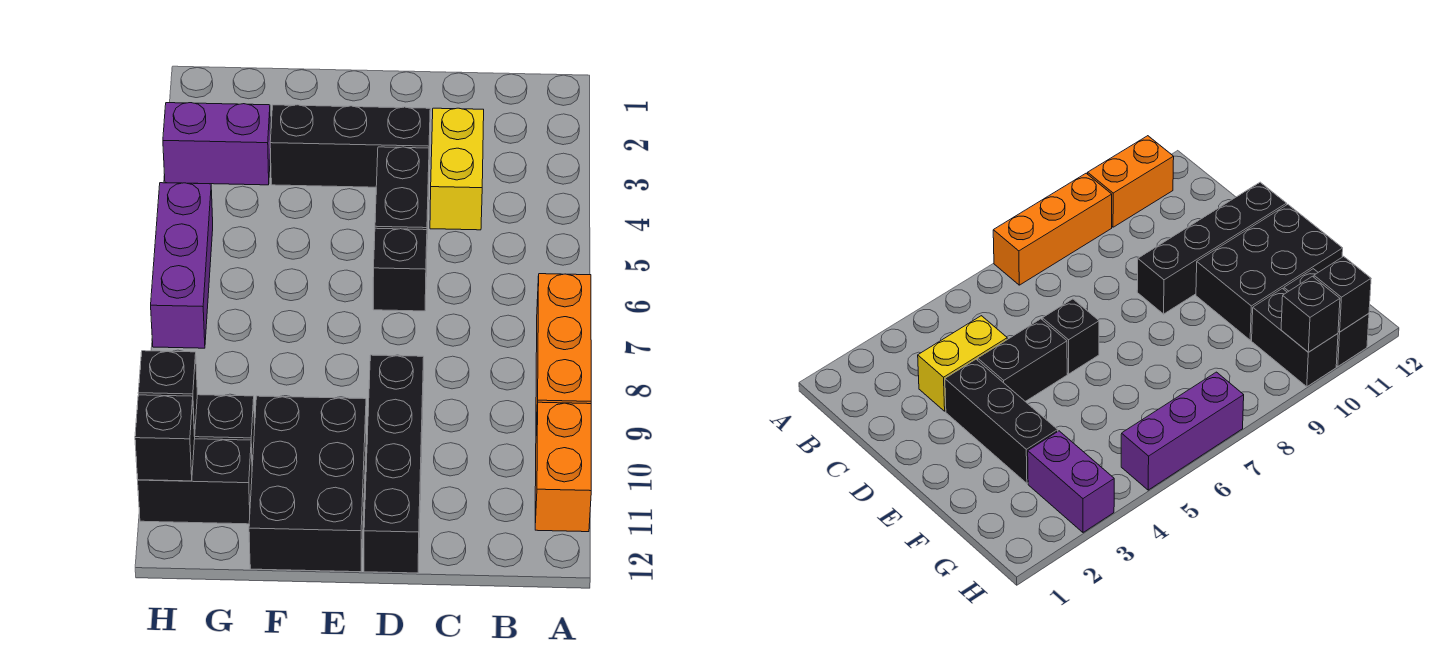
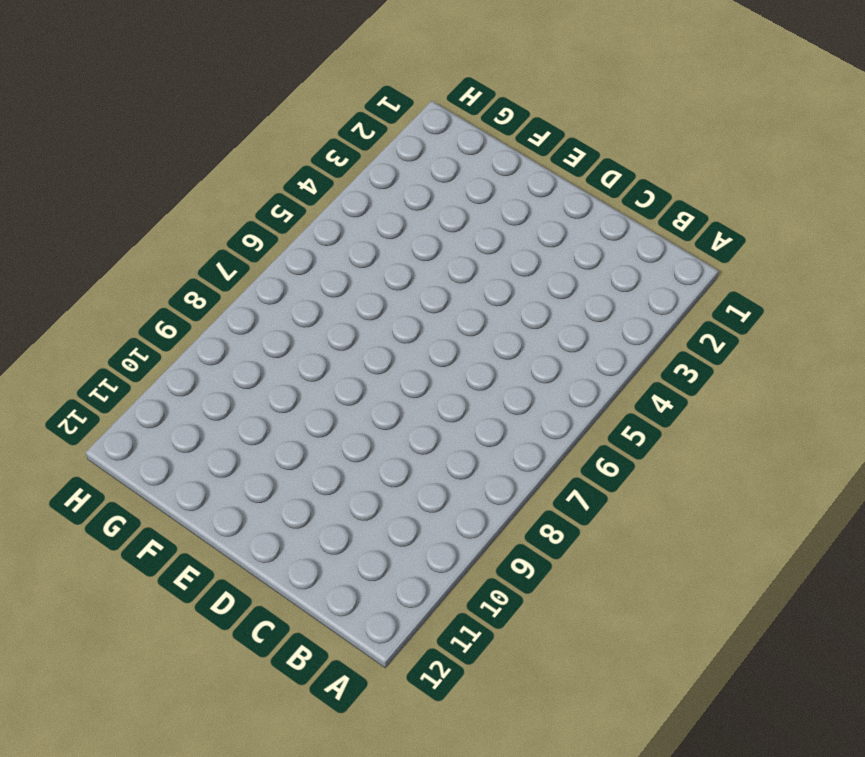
none -> orange 1x3 brick [536,274,591,428]
none -> orange 1x2 brick [535,402,591,532]
none -> yellow 1x2 brick [430,108,484,230]

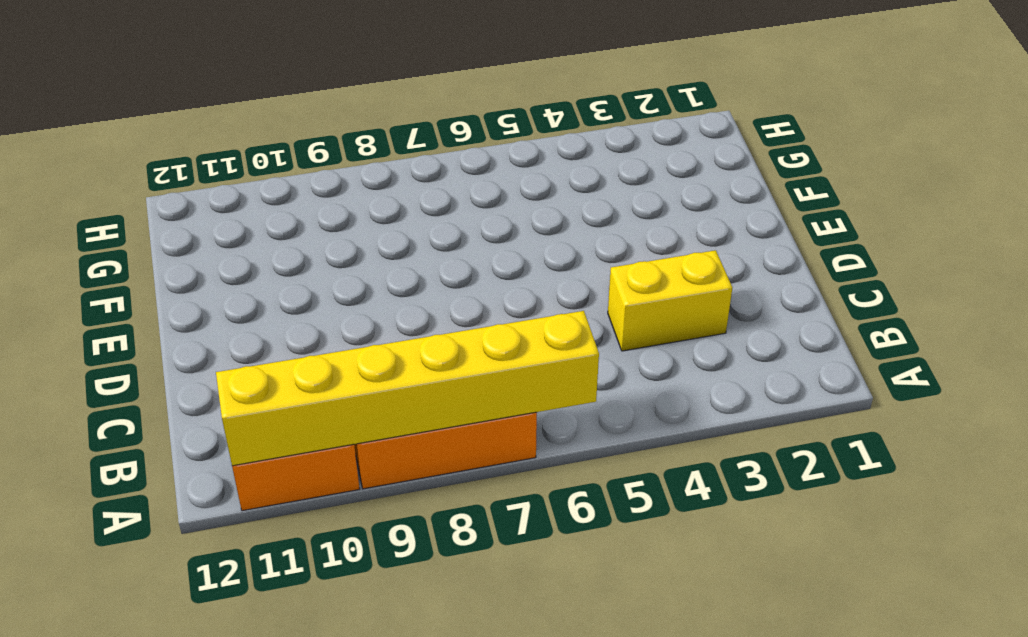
yellow 1x6 brick [216,311,599,466] -> none
none -> black 1x3 brick [270,105,430,187]
none -> black 1x2 brick [375,147,429,264]
none -> black 1x1 brick [373,228,427,311]

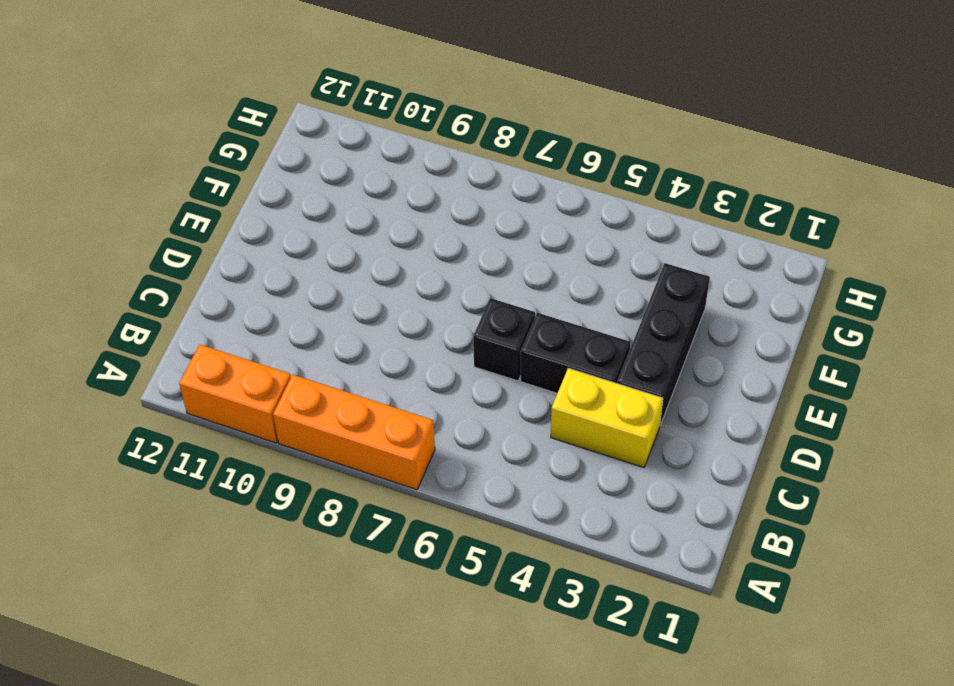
none -> black 1x4 brick [364,355,424,573]
none -> black 2x3 brick [249,396,366,572]
none -> purple 1x2 brick [163,103,271,185]

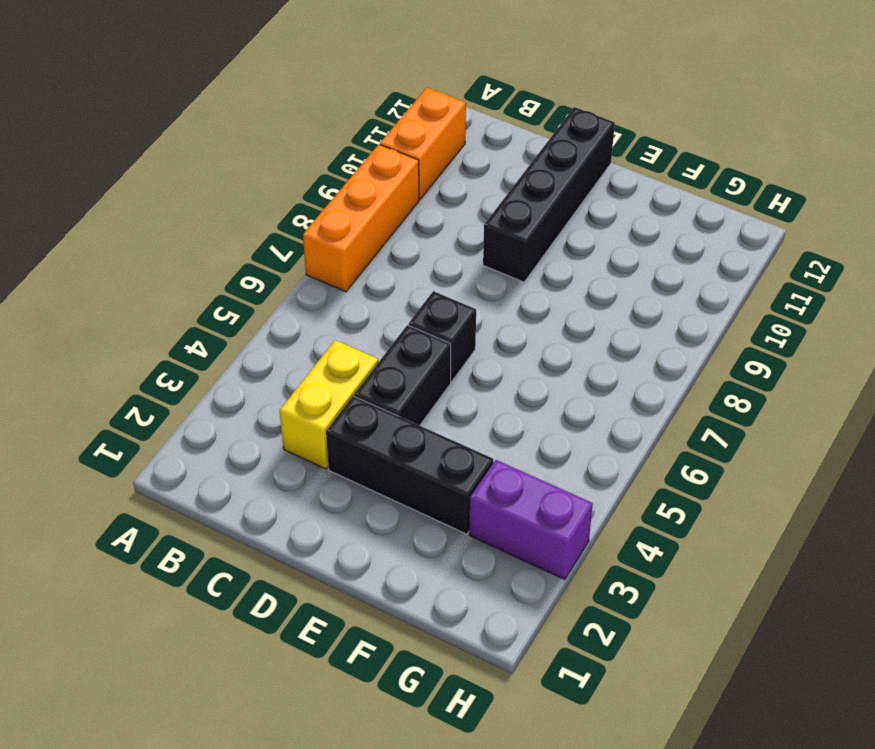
none -> black 2x3 brick [249,396,366,572]
none -> black 1x2 brick [195,395,255,466]
none -> black 1x2 brick [138,439,252,524]

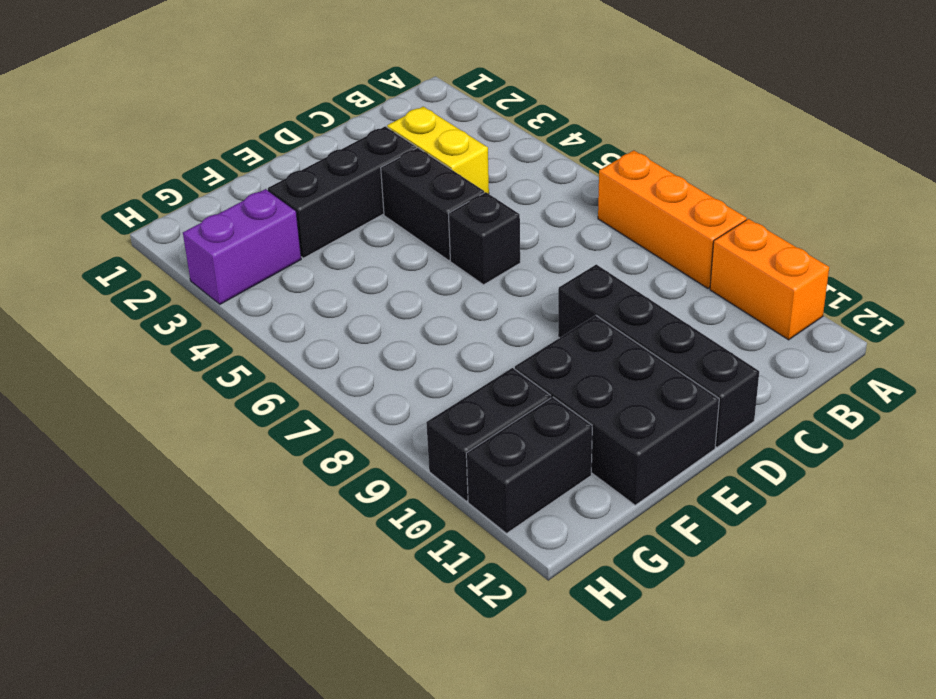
none -> purple 1x3 brick [151,183,213,348]
none -> black 1x1 brick [138,351,197,436]
none -> black 1x1 brick [135,395,195,481]

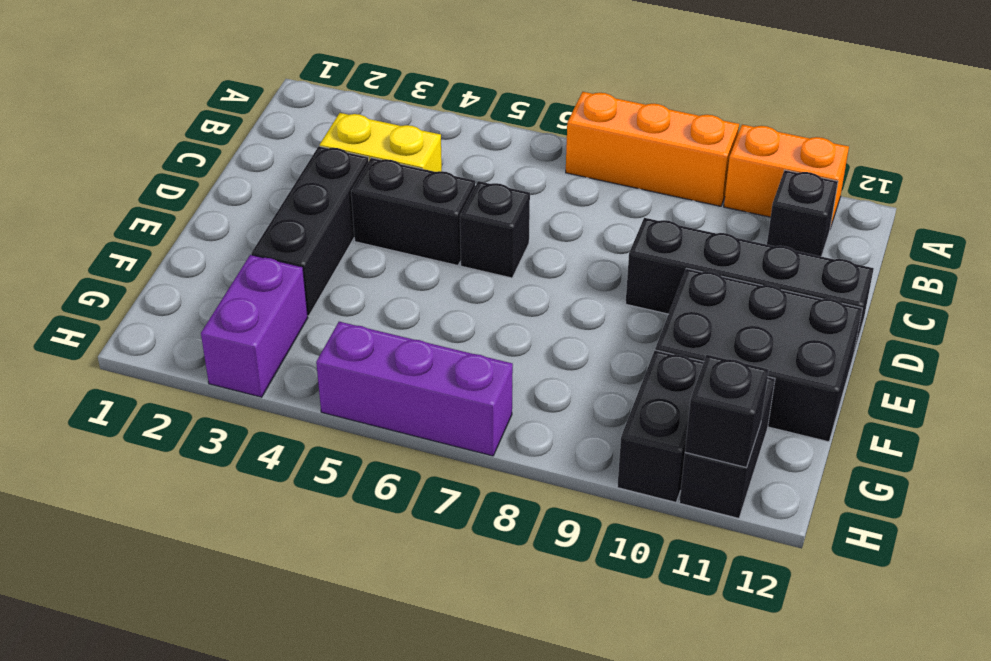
black 1x1 brick [767,170,838,257] -> black 1x1 brick moved to [138,351,197,436]

